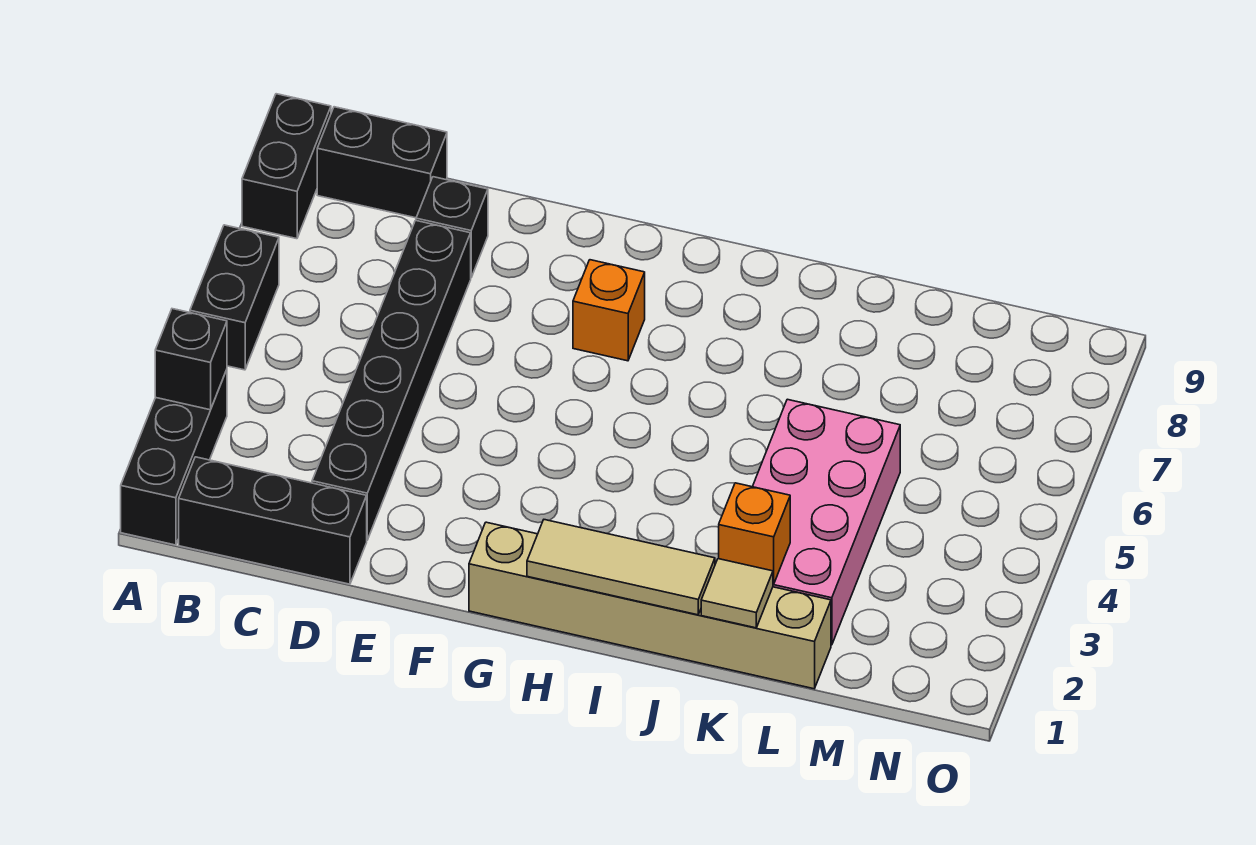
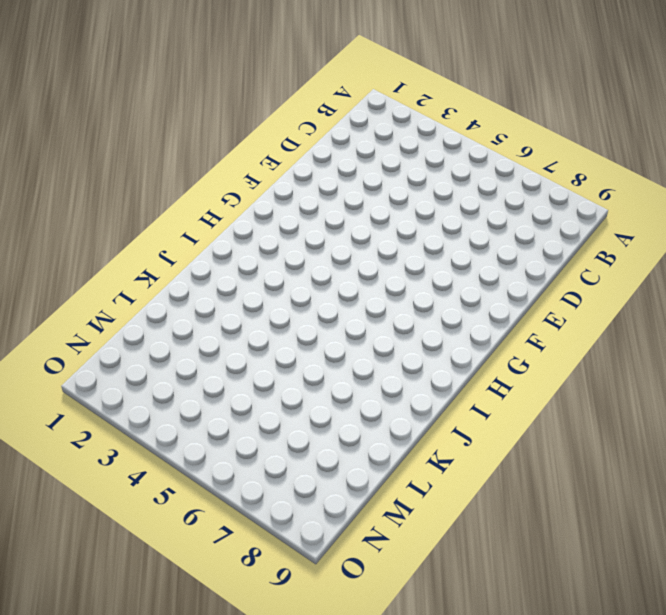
none -> black 1x3 brick [121,370,227,545]
none -> black 1x2 brick [190,225,279,370]
none -> black 1x2 brick [242,94,331,239]

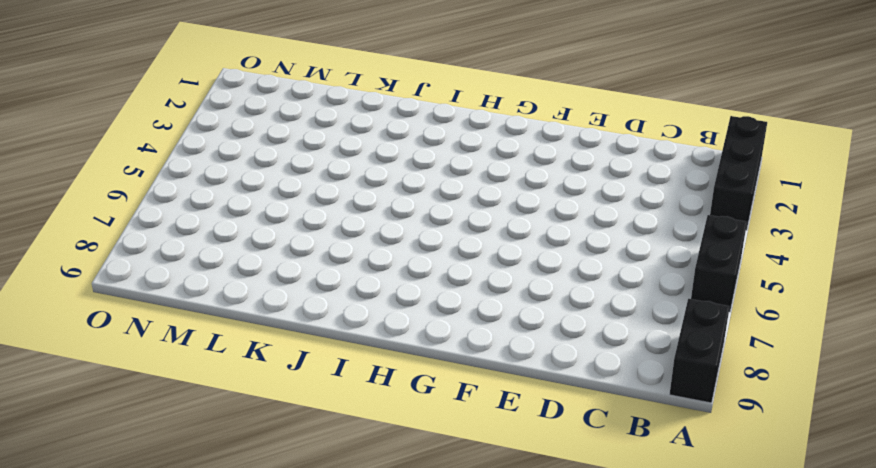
none -> black 1x3 brick [179,457,367,584]
none -> black 1x2 brick [317,107,447,218]
none -> black 1x6 brick [312,220,471,540]

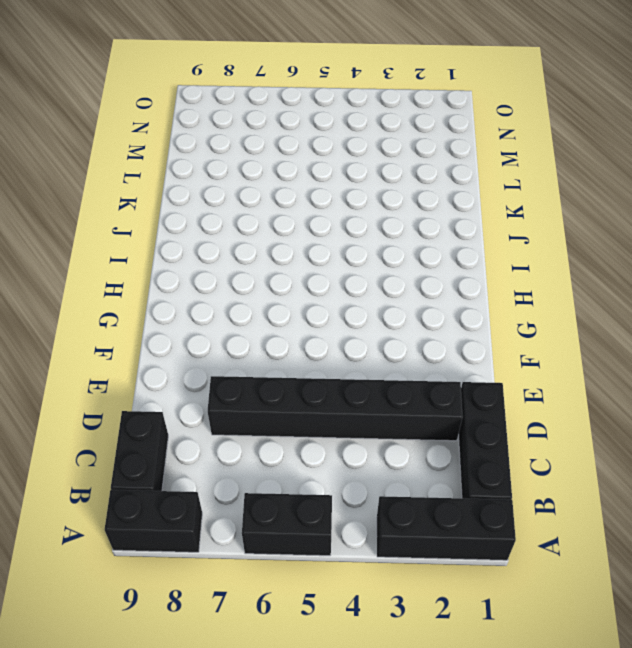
none -> black 1x1 brick [416,177,488,277]
none -> tan 1x6 brick [469,522,831,689]
none -> orange 1x1 brick [573,260,645,361]

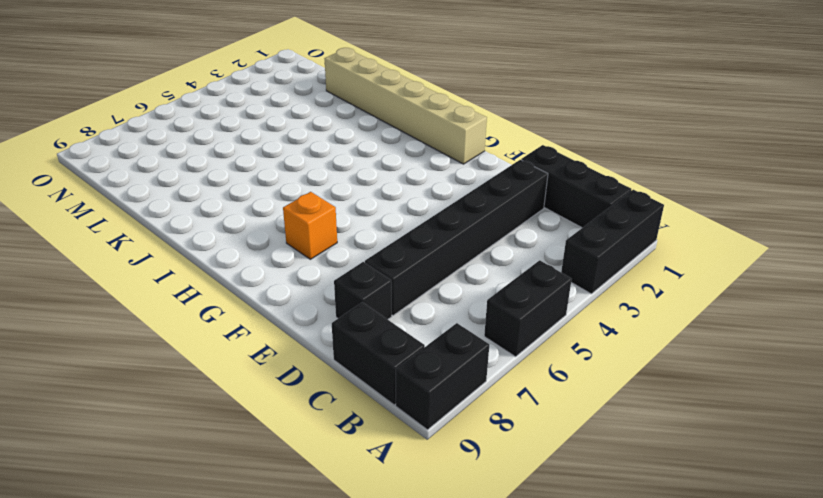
none -> pink 2x4 brick [753,399,900,645]
none -> black 1x1 brick [155,309,227,410]
none -> tan 1x3 tile [527,520,715,615]

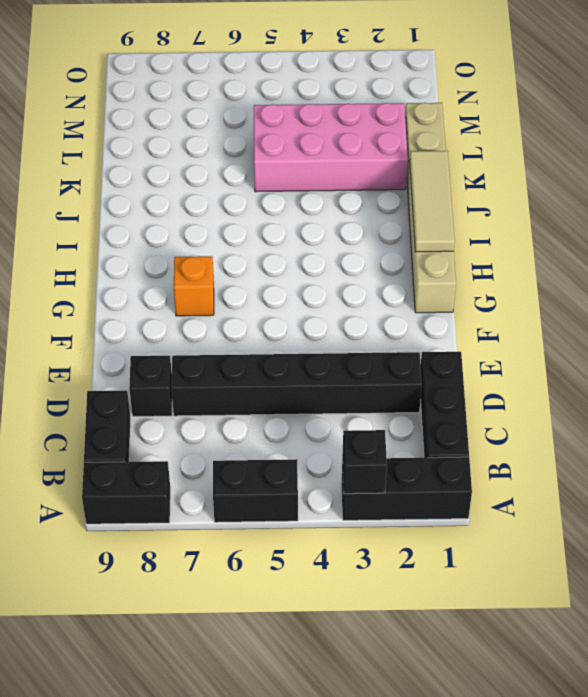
none -> tan 1x1 tile [701,559,773,628]
none -> orange 1x1 brick [719,483,790,584]

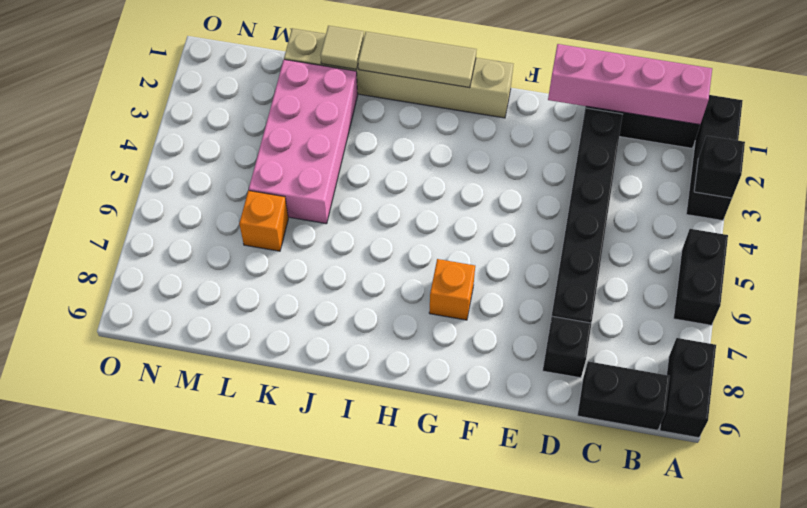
pink 1x4 brick [548,44,712,125] -> none
orange 1x1 brick [239,191,288,251] -> orange 1x1 brick moved to [719,483,790,584]

